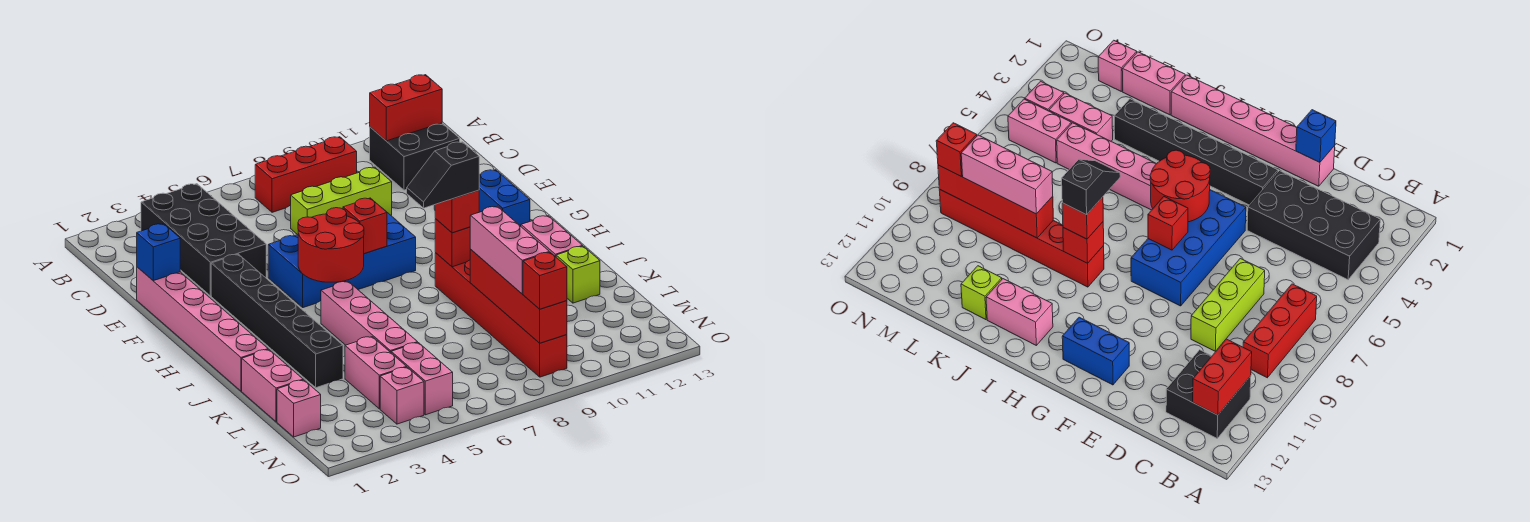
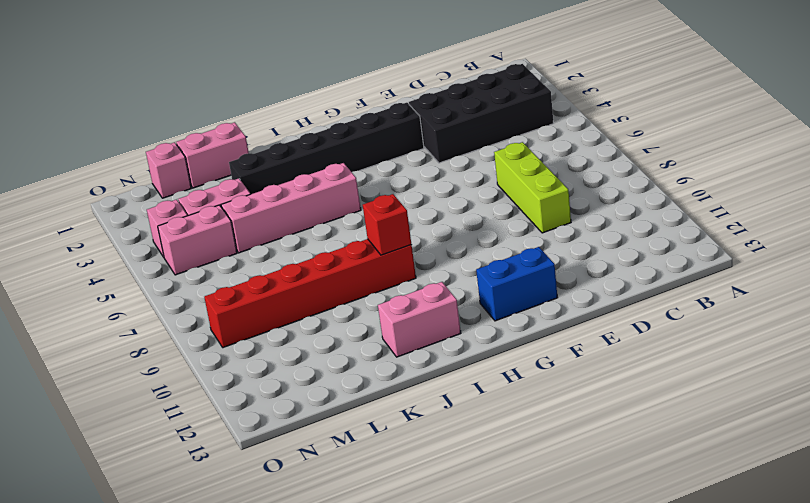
none -> red 1x3 brick [255,137,357,212]
none -> black 2x2 brick [370,123,460,190]
none -> pink 1x6 brick [137,267,268,391]

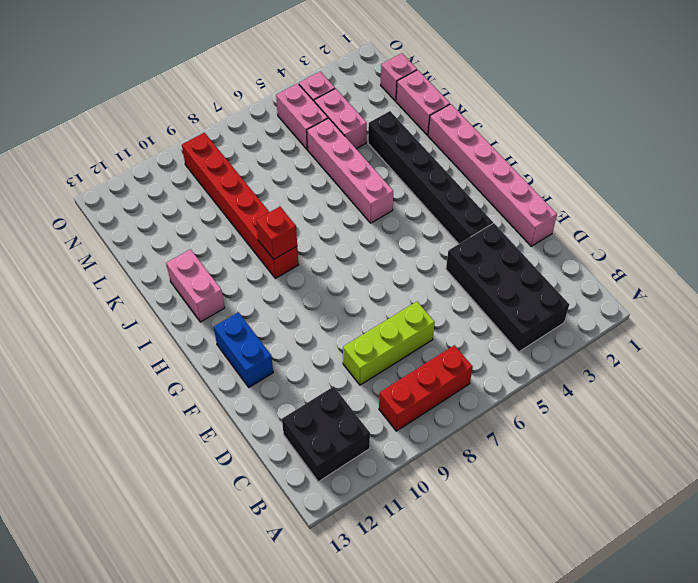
none -> blue 2x4 brick [268,213,416,308]
none -> lime 1x1 brick [556,246,600,303]
none -> red 1x2 brick [370,75,442,141]

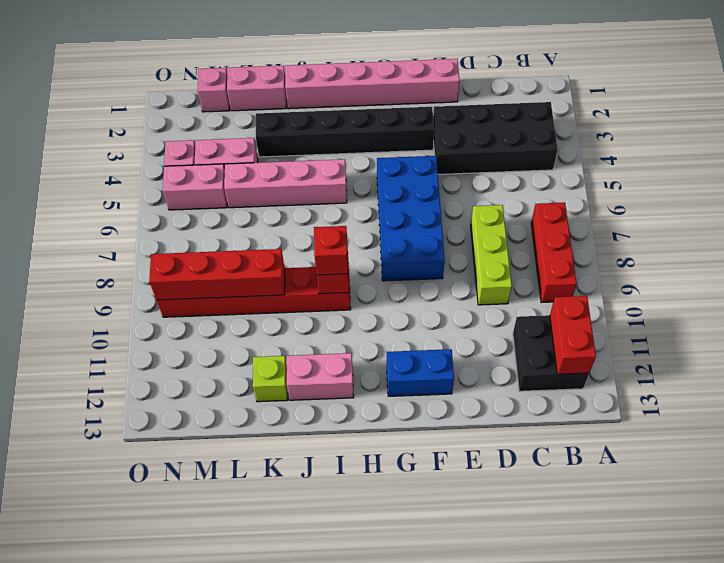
none -> blue 1x1 brick [137,224,180,281]
none -> red 2x2 round brick [298,208,364,282]
none -> red 1x1 brick [343,198,387,254]

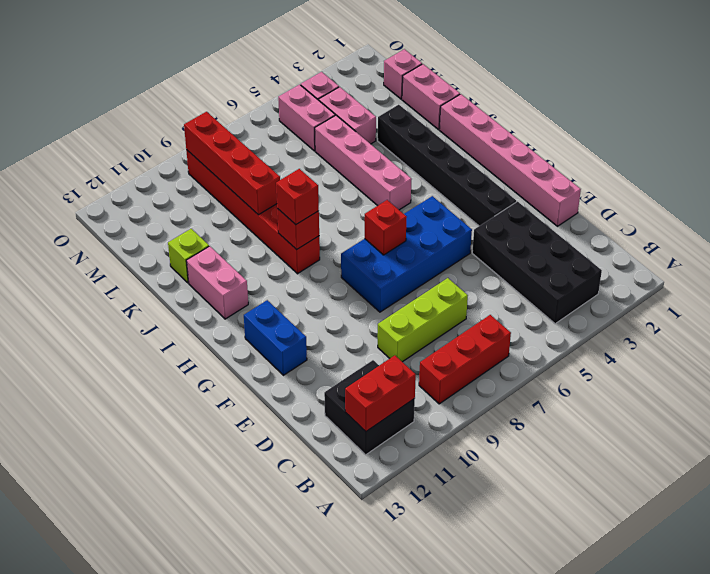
none -> blue 1x1 brick [137,224,180,281]
none -> red 2x2 round brick [298,208,364,282]
none -> pink 1x3 brick [470,206,549,294]

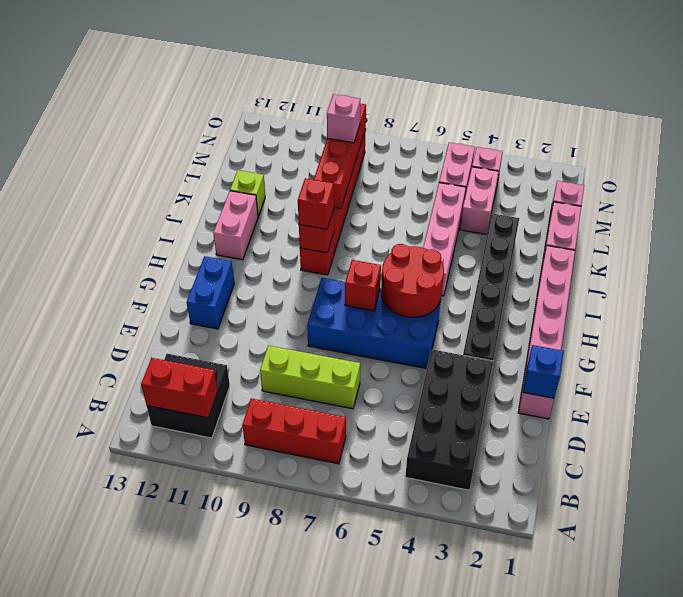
pink 1x1 brick [327,94,360,143] -> pink 1x3 brick [470,206,549,294]
none -> red 1x1 brick [523,252,567,309]
none -> black 1x2 slope [407,142,479,208]

